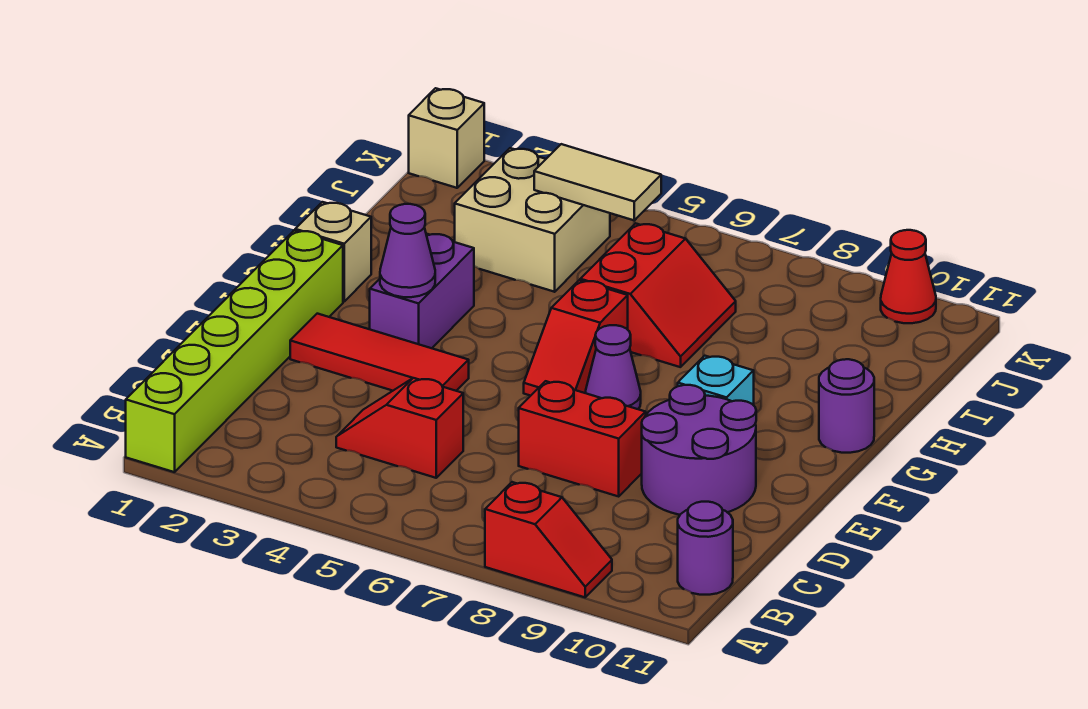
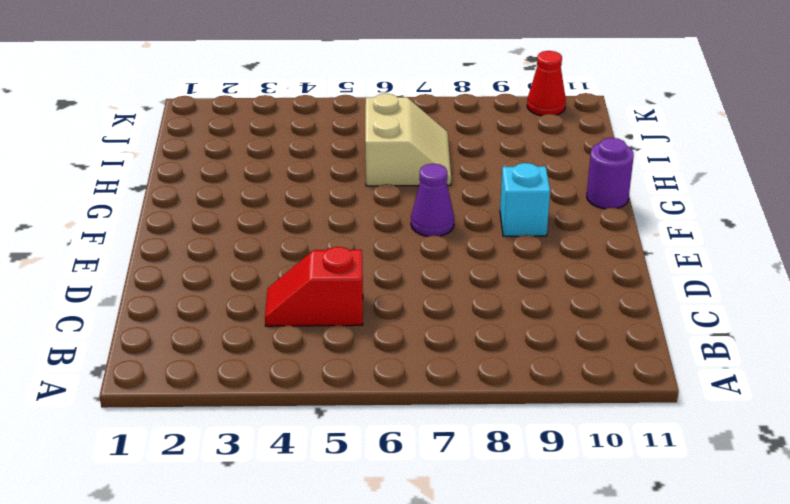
tan 2x2 slope [365,93,451,186] -> red 2x2 slope [580,223,736,367]
none -> lime 1x6 brick [126,230,343,472]
none -> red 1x2 slope [485,482,612,597]
none -> purple 1x1 round brick [678,502,733,595]

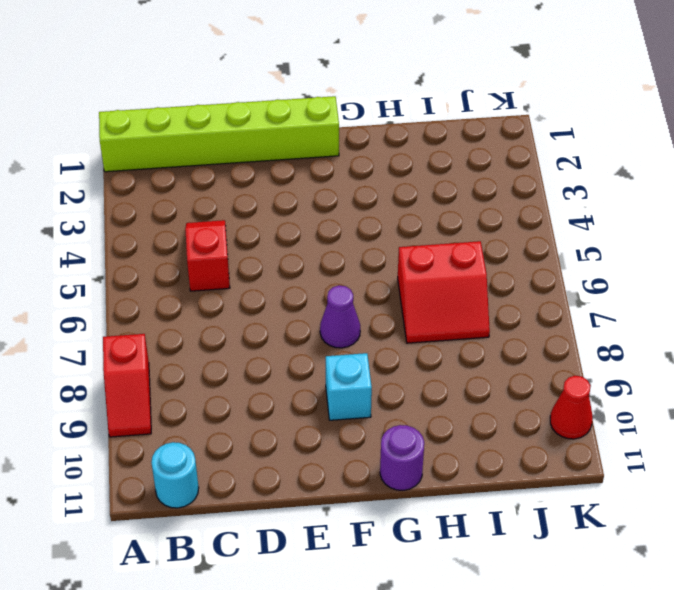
cyan 1x1 round brick [151,442,199,508] -> purple 1x1 round brick [678,502,733,595]
none -> red 1x2 brick [519,381,646,496]
none -> purple 2x2 round brick [642,385,756,515]
none -> red 1x3 tile [290,314,469,391]

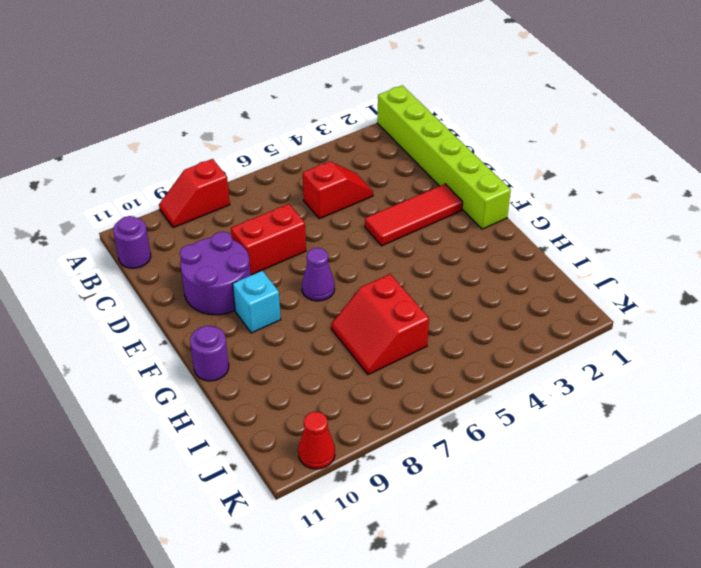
none -> purple 1x2 brick [370,234,474,348]
none -> red 1x2 slope [524,280,628,396]
none -> tan 1x1 brick [295,202,371,302]

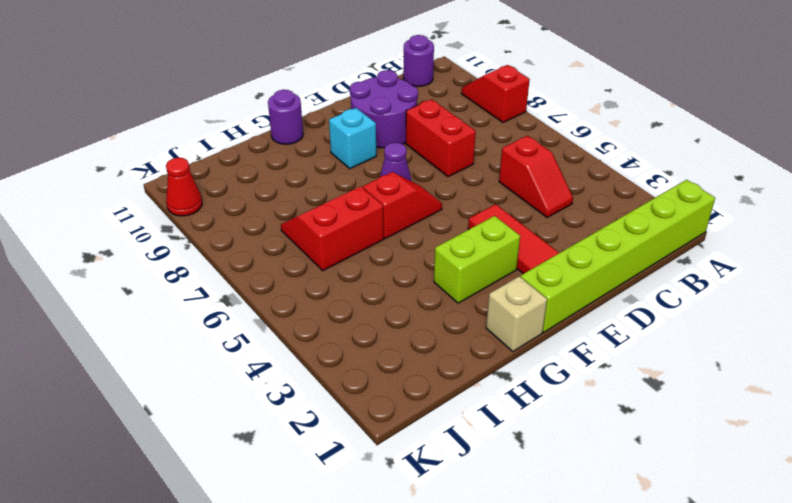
lime 1x2 brick [434,216,520,303] -> purple 1x2 brick [370,234,474,348]
none -> tan 2x2 brick [455,148,610,292]
none -> tan 1x1 brick [409,88,484,188]
none -> purple 1x1 cone [380,204,435,297]

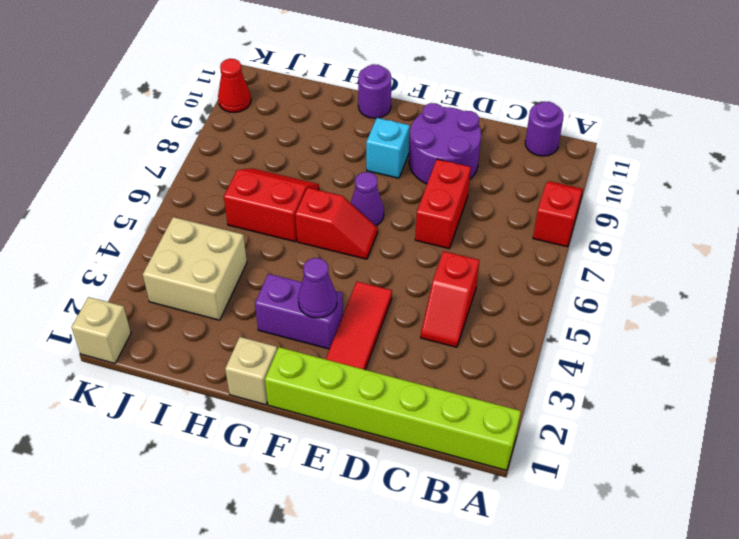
none -> tan 1x2 tile [534,144,661,221]

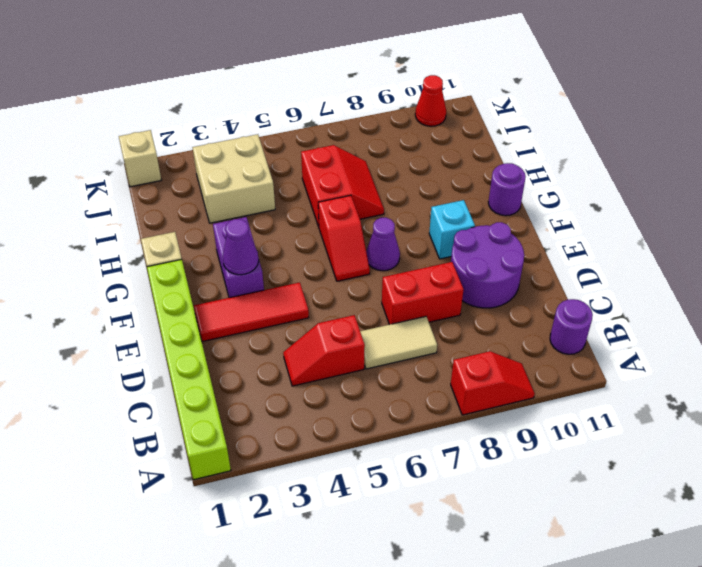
tan 1x2 tile [360,316,437,369] -> tan 1x2 tile moved to [534,144,661,221]

